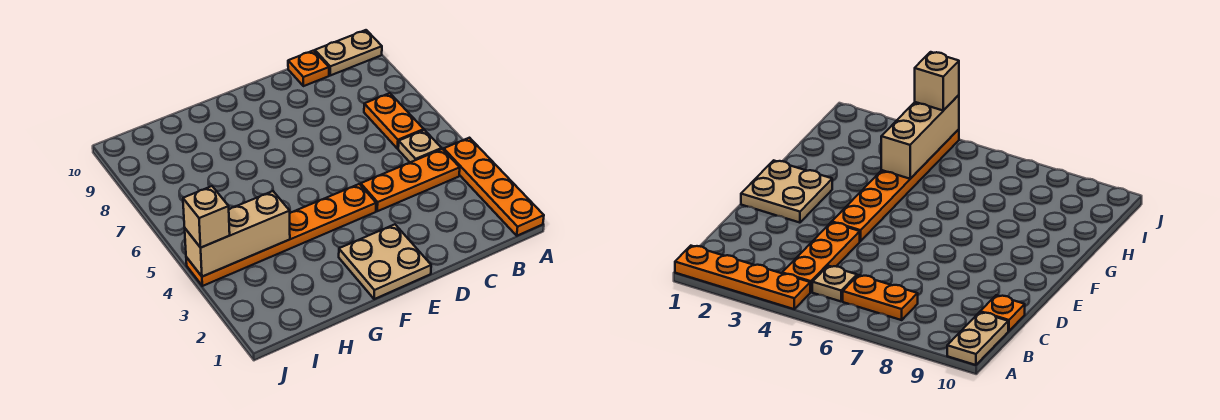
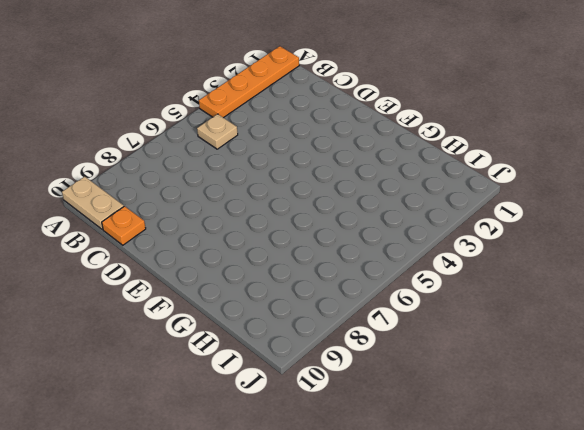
none -> orange 1x3 plate [361,149,460,211]
none -> orange 1x2 plate [364,93,424,149]

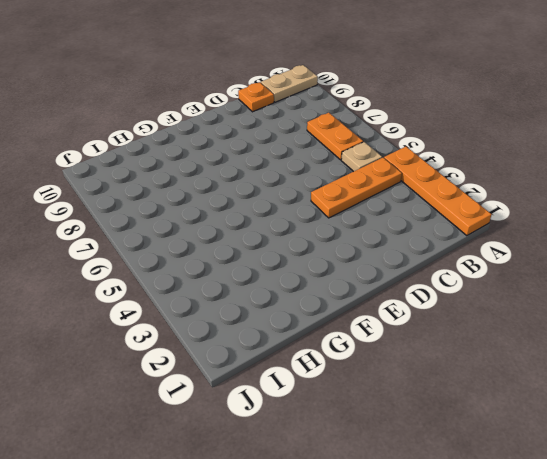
none -> tan 2x2 plate [339,224,431,299]
none -> orange 1x6 plate [186,184,376,286]

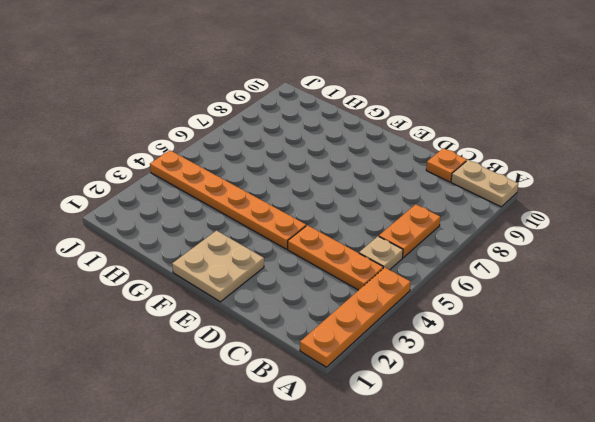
none -> tan 1x3 brick [185,191,290,277]
none -> tan 1x1 brick [183,186,230,248]

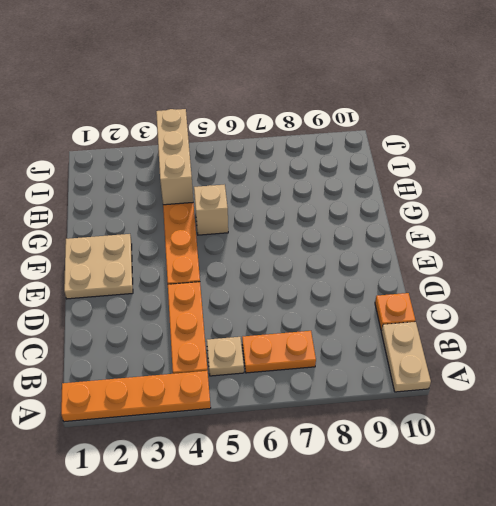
tan 1x1 brick [194,185,228,235] -> tan 1x1 brick moved to [183,186,230,248]

